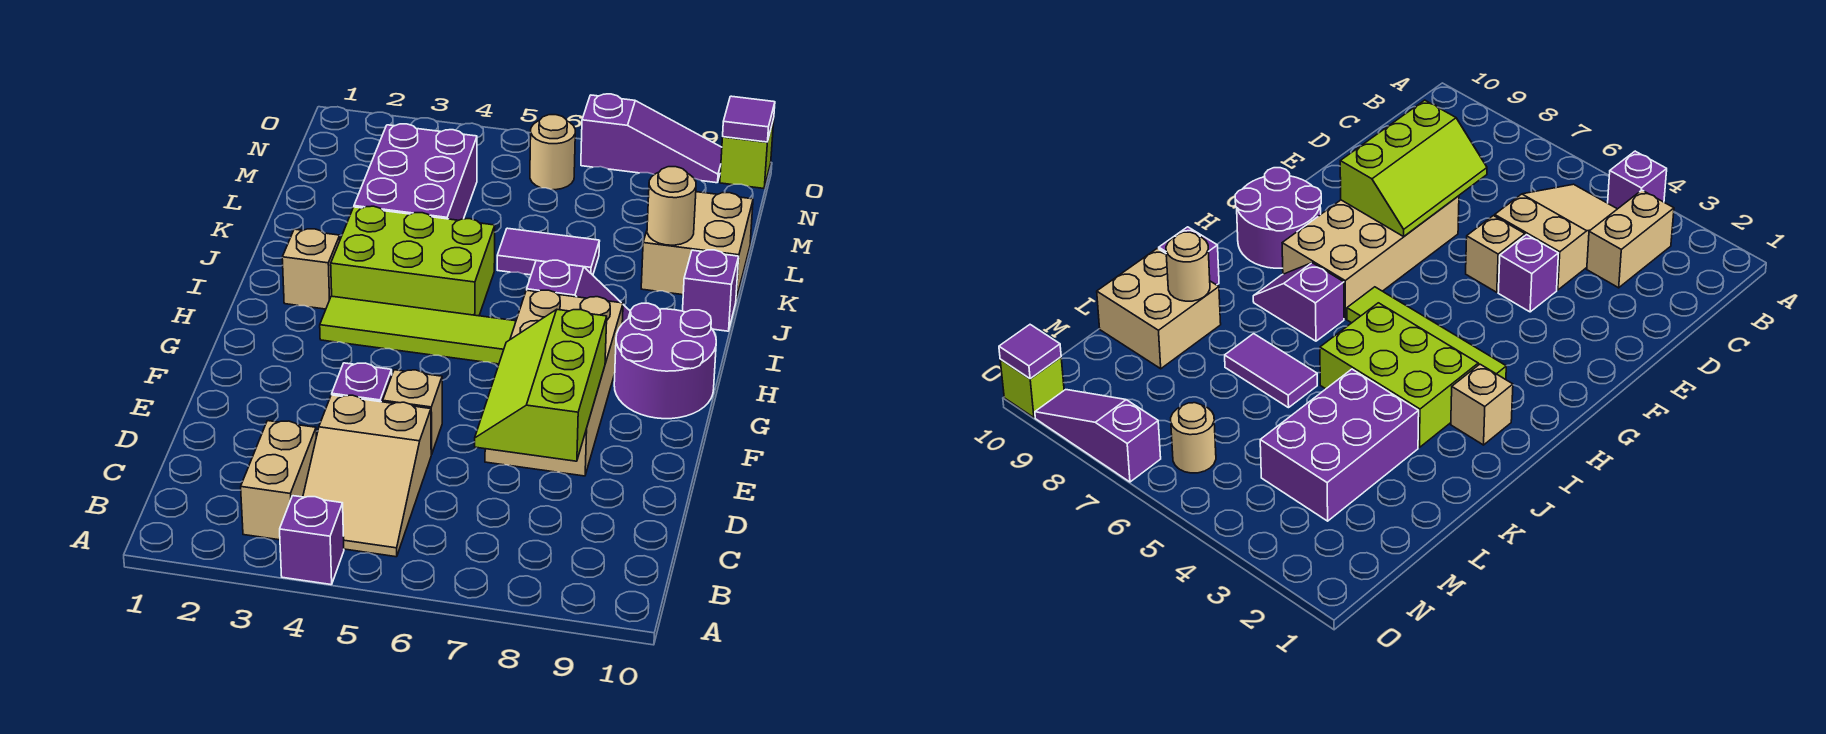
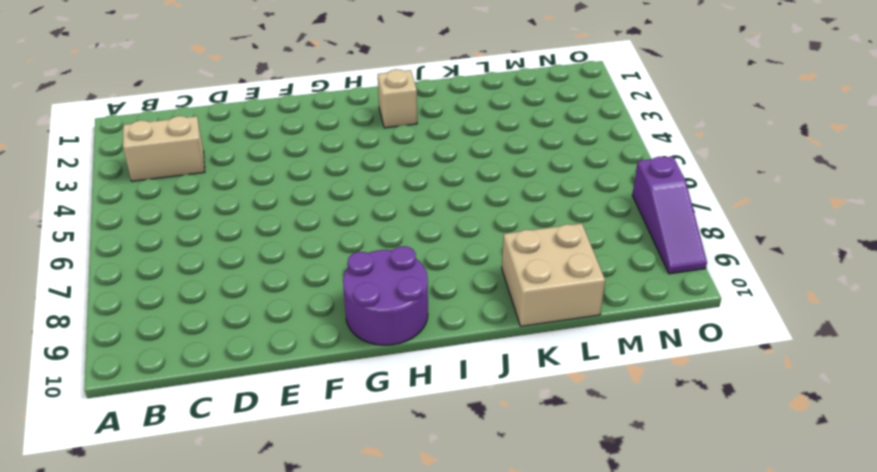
none -> purple 1x1 brick [280,496,344,585]
none -> tan 2x3 slope [303,395,432,557]
none -> purple 1x1 brick [332,363,392,402]

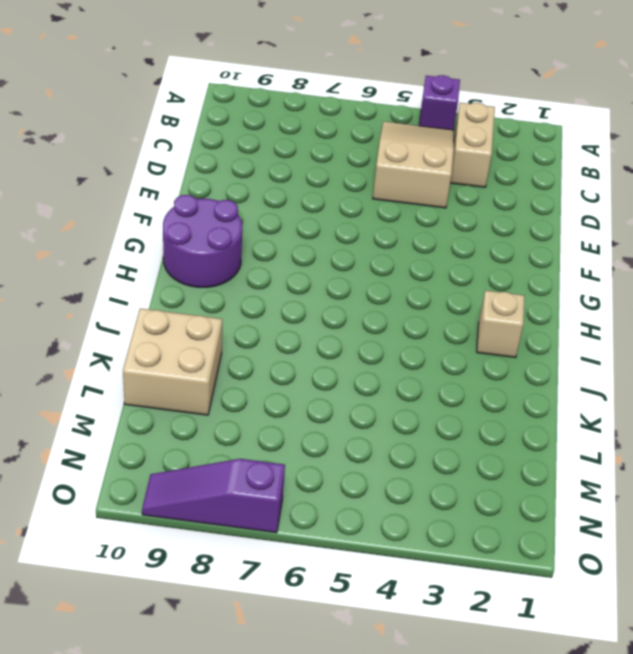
none -> purple 1x1 brick [332,363,392,402]
none -> tan 1x1 brick [383,370,442,454]
none -> tan 2x4 brick [485,290,623,476]

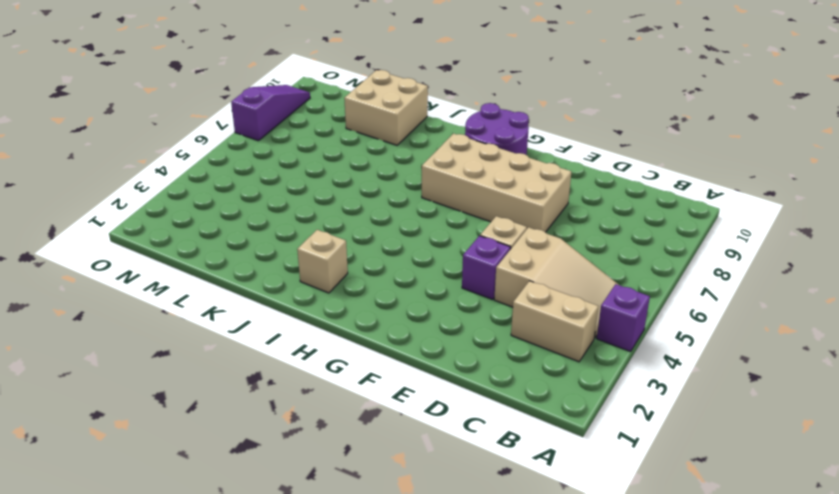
none -> lime 1x4 tile [320,296,516,364]
none -> lime 2x3 brick [331,206,495,316]
none -> purple 1x2 slope [527,260,630,324]

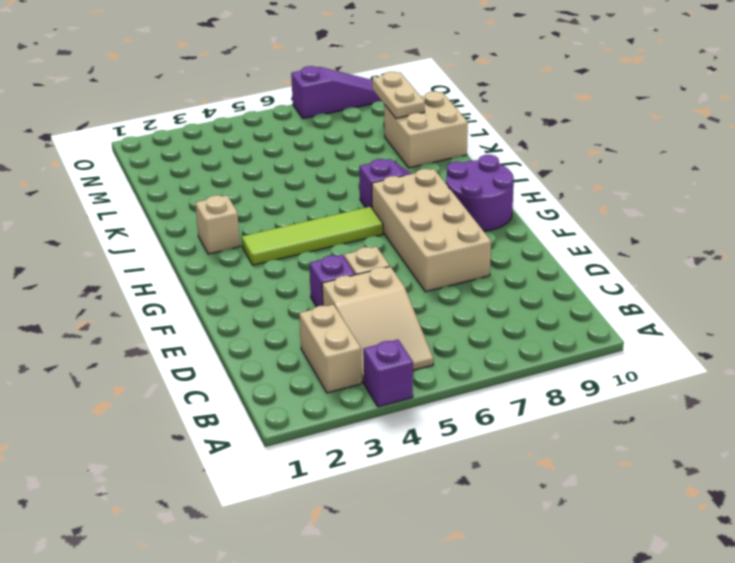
tan 1x2 plate [372,72,425,118] -> none
none -> lime 2x3 brick [331,206,495,316]
none -> purple 1x1 brick [683,250,739,331]
none -> purple 2x3 brick [354,124,477,220]

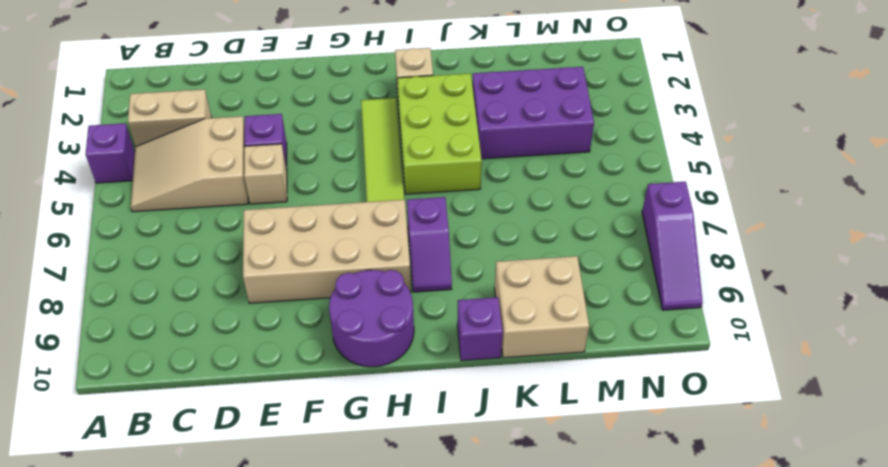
none -> purple 1x2 tile [497,228,600,275]
none -> tan 1x1 round brick [530,115,575,190]
none -> lime 1x1 brick [720,119,774,188]

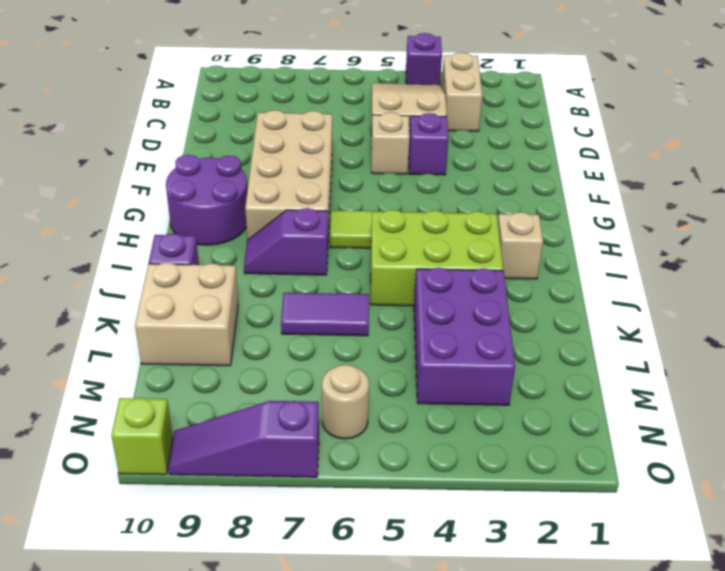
none -> lime 2x3 slope [475,310,607,461]
none -> tan 1x1 round brick [647,167,696,245]
none -> purple 1x1 tile [723,96,775,142]

